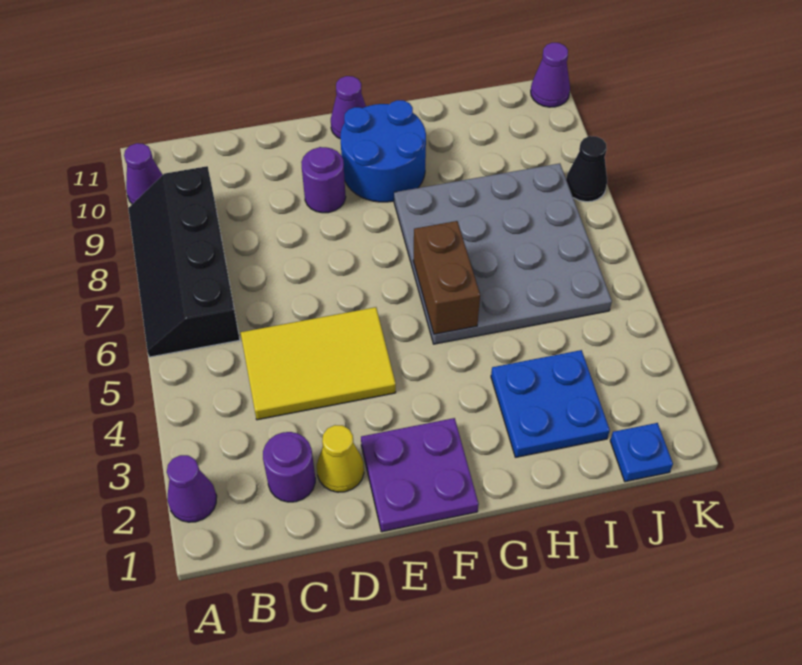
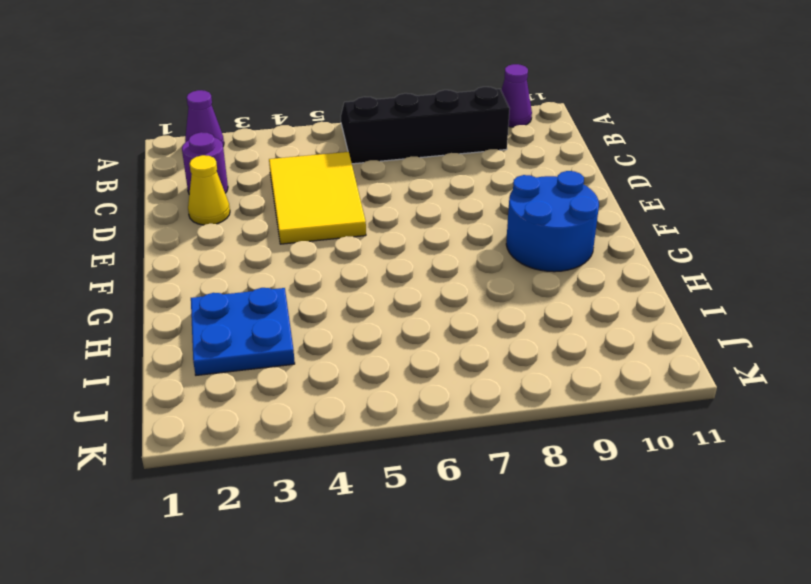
none -> purple 2x2 plate [361,418,479,532]
none -> purple 1x1 round brick [301,147,346,213]
none -> purple 1x1 cone [331,76,366,138]

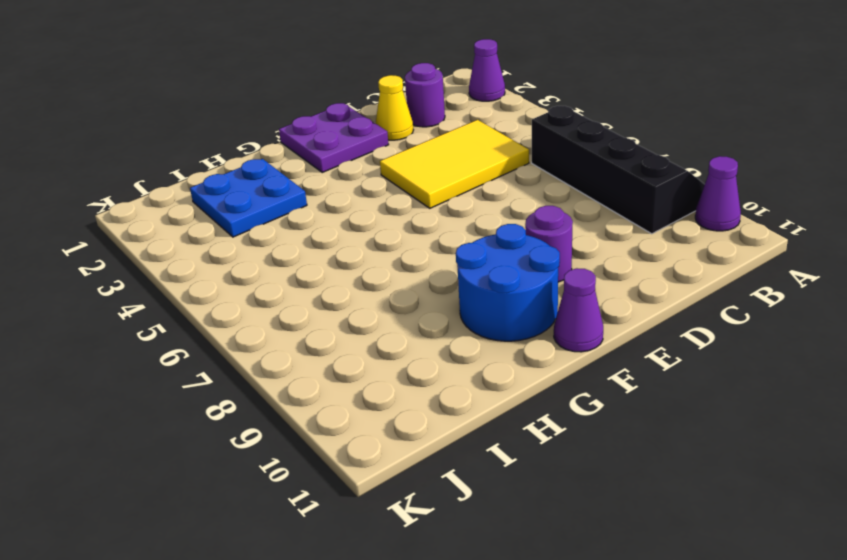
none -> grey 4x4 plate [394,163,612,344]
none -> blue 1x1 plate [610,423,673,482]
none -> black 1x1 cone [566,136,607,202]

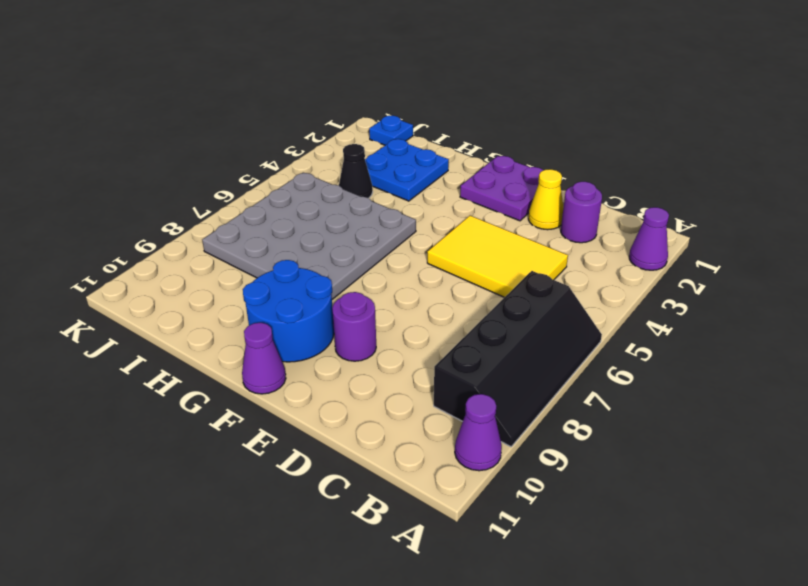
black 1x1 cone [339,144,373,198] -> black 1x1 cone moved to [566,136,607,202]
none -> purple 1x1 cone [531,43,570,107]
none -> brown 1x2 brick [413,221,480,334]

